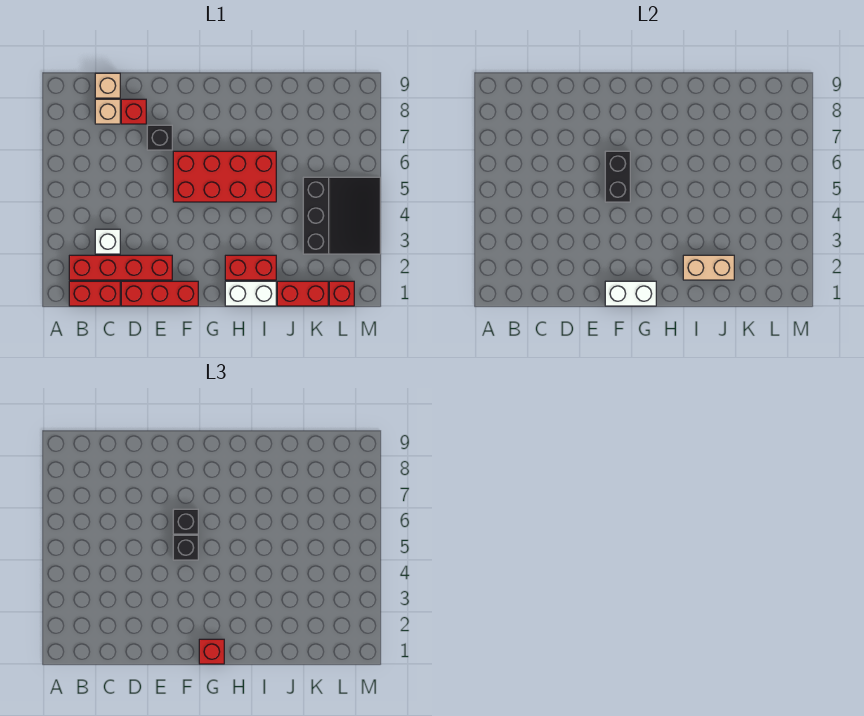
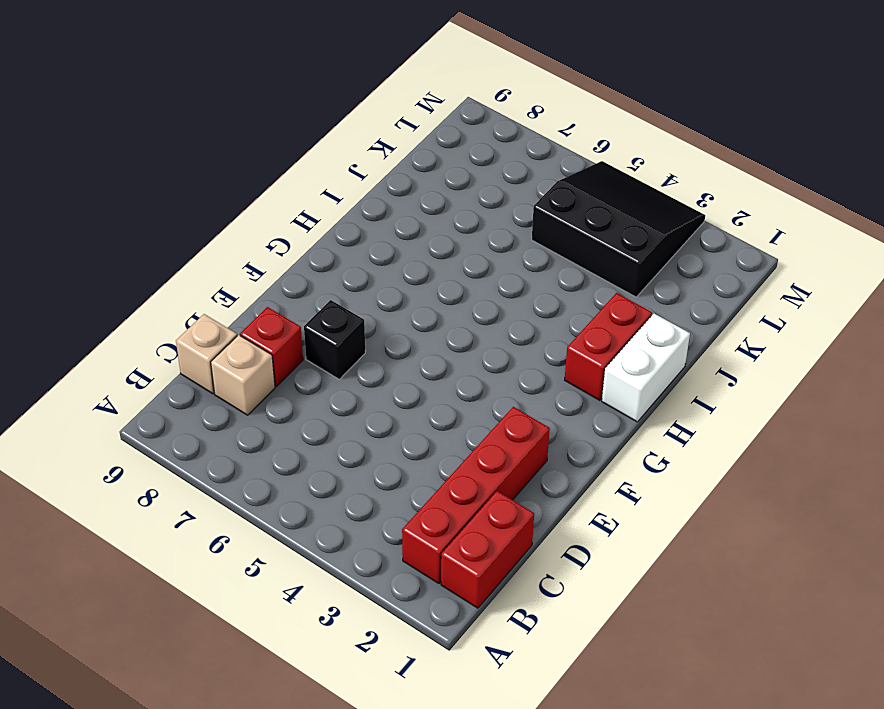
none -> white 1x1 brick [95,229,120,254]
none -> red 1x3 brick [121,281,198,306]
none -> red 2x4 brick [173,151,276,202]

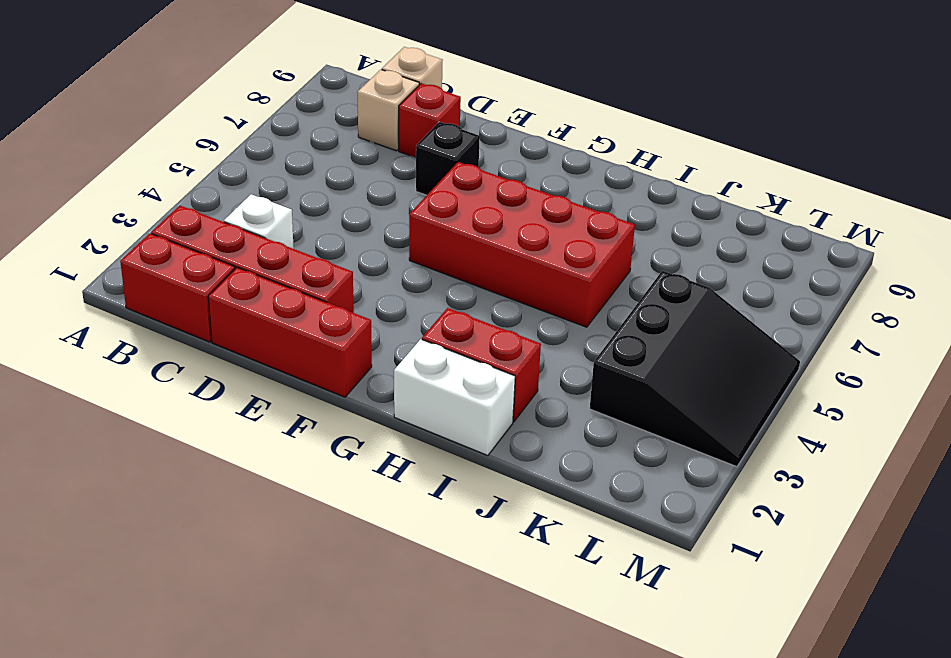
none -> red 1x2 brick [277,281,328,306]
none -> red 1x1 brick [329,281,354,306]
none -> white 1x2 brick [605,281,656,306]

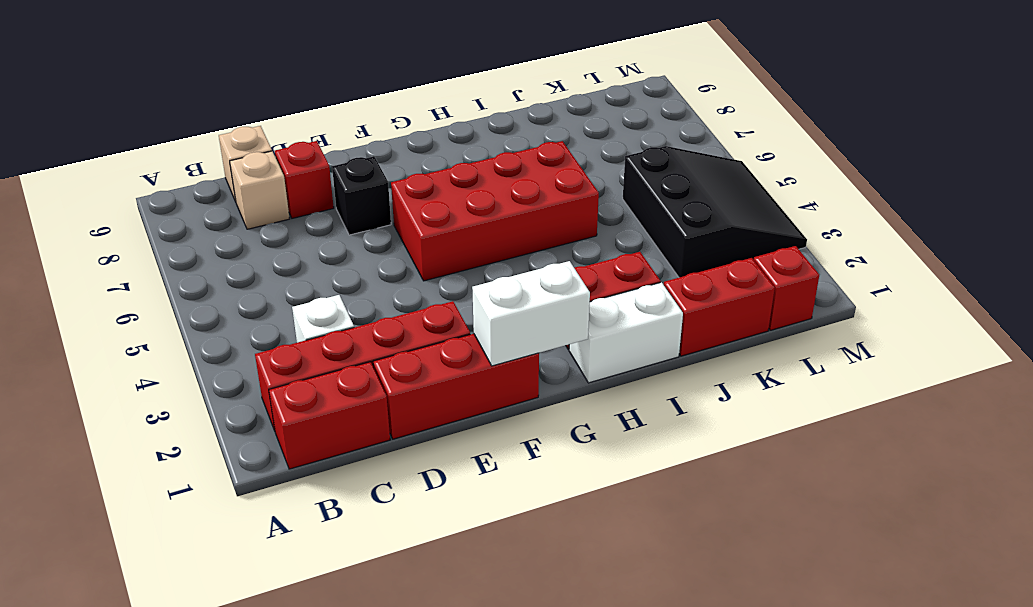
none -> black 1x2 brick [605,151,630,202]
none -> tan 1x2 brick [683,255,734,280]
none -> black 1x1 brick [173,535,198,560]

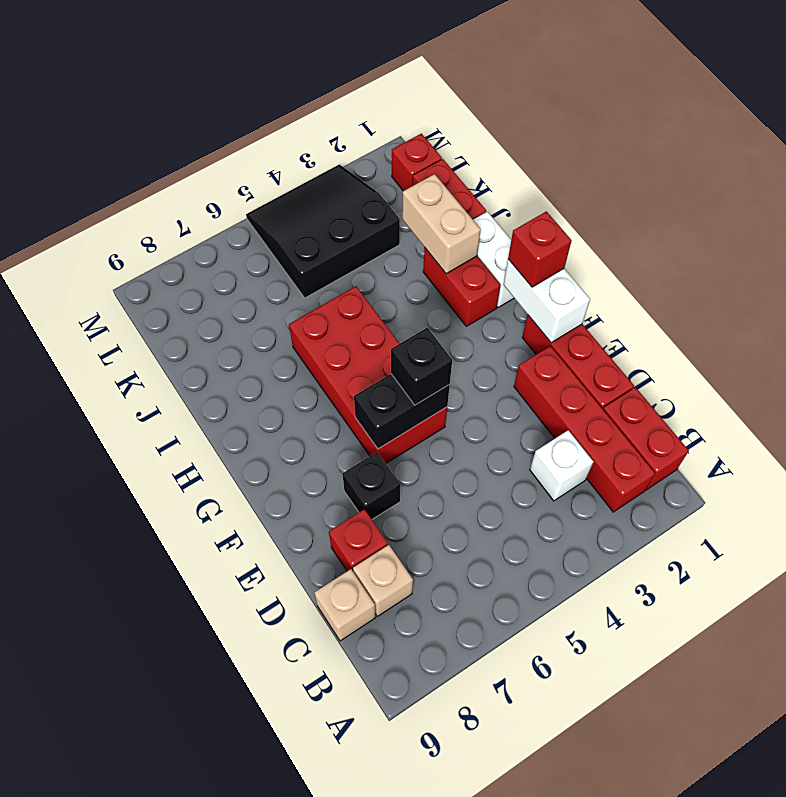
none -> black 1x1 brick [173,509,198,534]

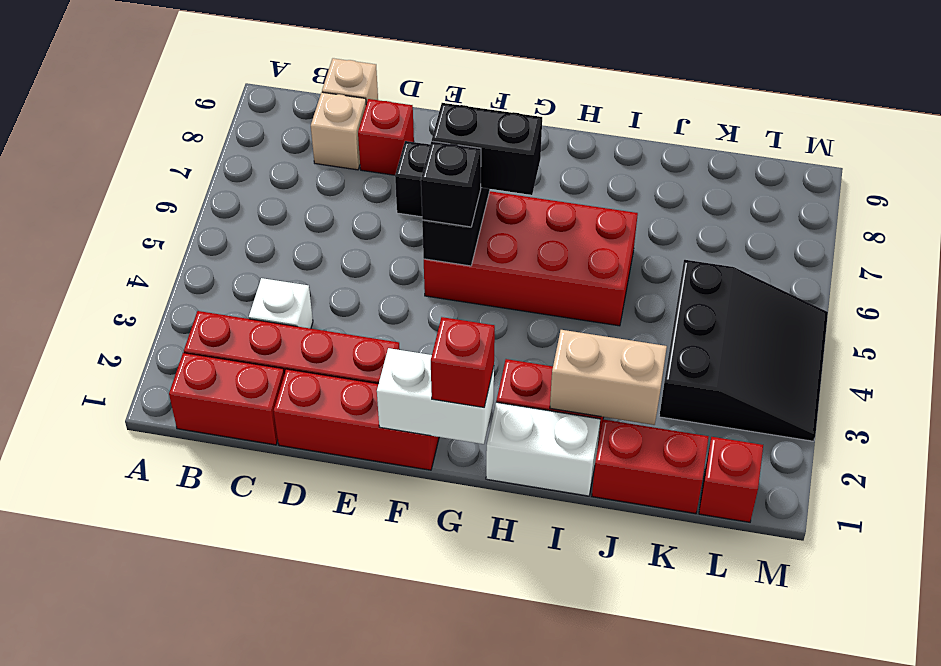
black 1x2 brick [432,103,542,195] -> black 1x1 brick [173,509,198,534]

